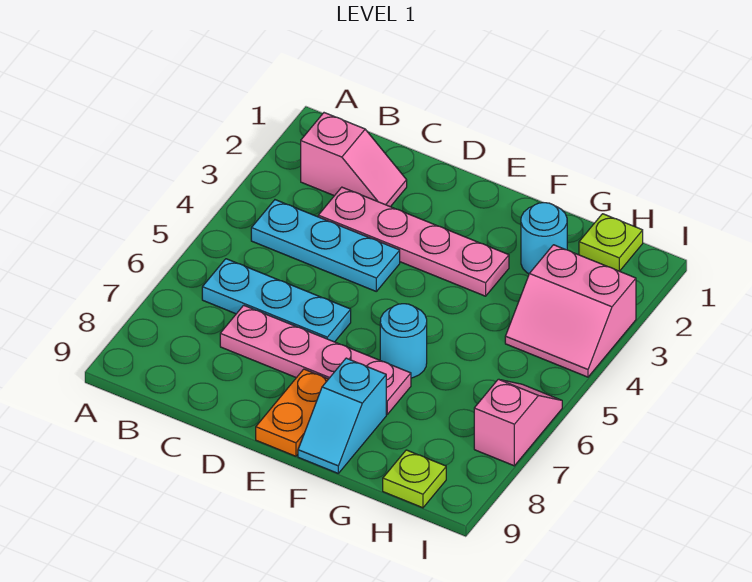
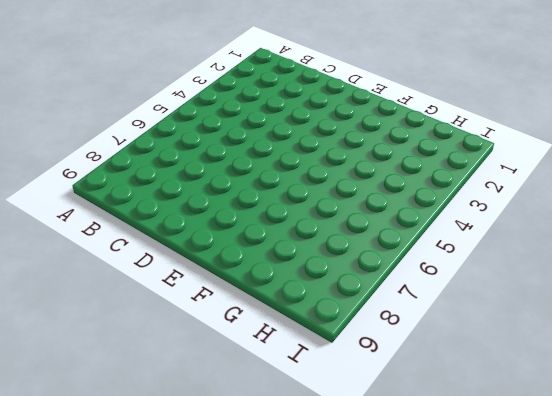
none -> pink 1x2 slope [301,113,407,207]
none -> cyan 1x3 plate [251,200,400,291]
none -> cyan 1x3 plate [202,259,351,342]

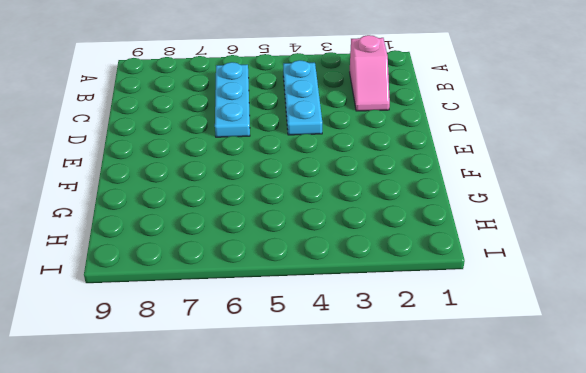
none -> pink 1x4 plate [318,187,509,296]
none -> pink 1x4 plate [220,305,411,414]
none -> orange 1x2 plate [256,369,328,456]

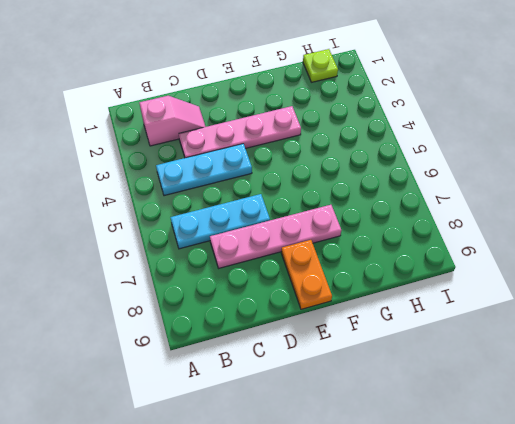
none -> cyan 1x1 round brick [380,304,427,378]
none -> cyan 1x2 slope [298,358,386,473]
none -> cyan 1x1 round brick [521,203,567,274]

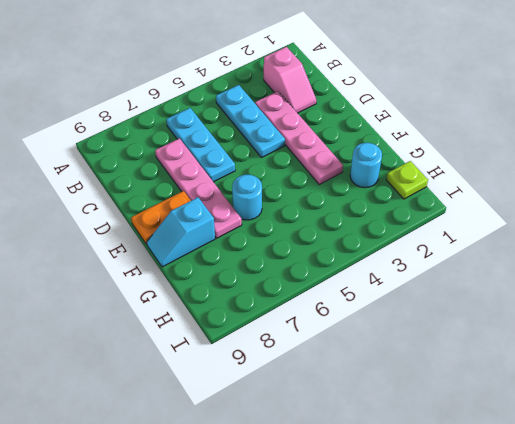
none -> pink 2x2 slope [505,245,636,377]
none -> lime 1x1 plate [383,450,446,508]
none -> pink 1x2 slope [474,379,562,466]

